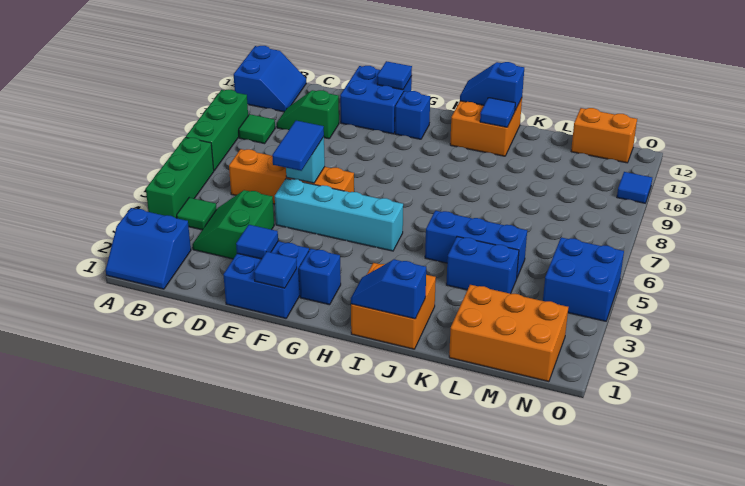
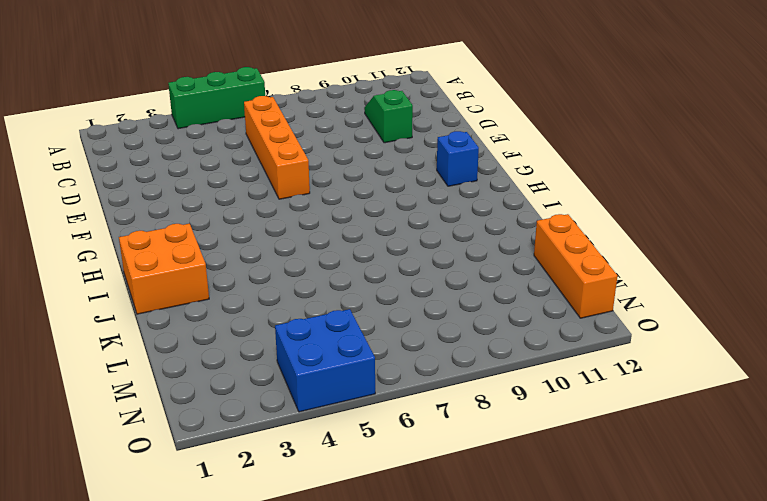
orange 1x3 brick [534,214,618,318] -> orange 1x2 brick [571,108,637,163]
none -> blue 2x2 slope [106,208,191,289]
none -> green 1x3 brick [186,90,248,171]
none -> blue 2x2 slope [234,46,306,112]
none -> green 1x1 tile [177,198,217,230]

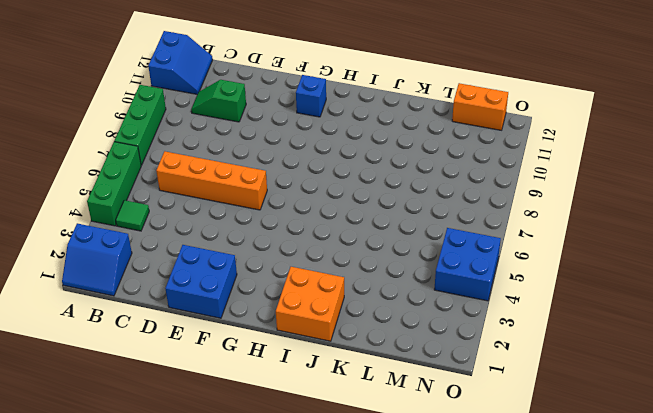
none -> green 1x1 tile [239,114,275,144]
none -> green 2x2 slope [193,190,274,259]
none -> cyan 1x4 brick [275,179,403,251]
none -> blue 2x2 brick [340,66,412,134]

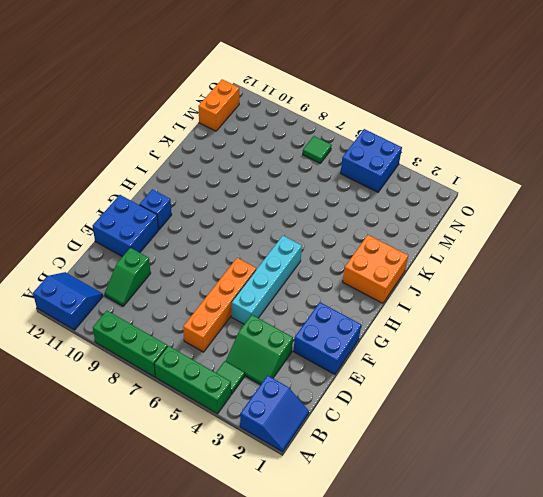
green 1x1 tile [303,136,332,163] -> green 1x1 tile moved to [239,114,275,144]
none -> blue 1x1 brick [299,249,341,305]
none -> orange 2x2 brick [450,98,522,156]
none -> blue 1x3 brick [425,211,527,277]
none -> blue 1x2 brick [446,237,519,294]

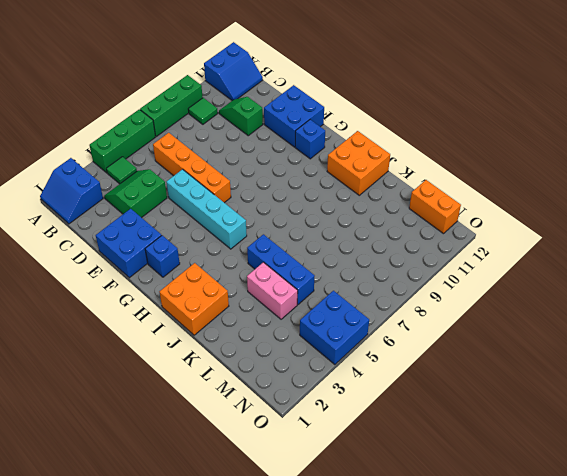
pink 1x2 brick [247,262,298,319] -> blue 1x2 brick [446,237,519,294]
none -> orange 2x3 brick [449,285,568,382]
none -> blue 1x1 tile [617,172,652,203]
none -> blue 1x1 tile [236,225,278,259]
none -> cyan 1x1 brick [286,137,325,183]

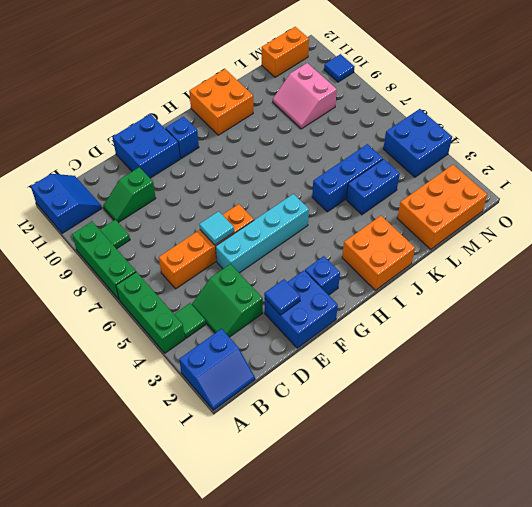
cyan 1x1 tile [199,211,234,245] -> cyan 1x1 brick [286,137,325,183]
pink 2x2 slope [273,63,337,129] -> none
none -> blue 1x1 tile [254,252,297,288]
none -> blue 1x1 tile [377,61,412,90]
none -> blue 1x2 slope [351,259,426,319]
none -> blue 1x2 slope [460,62,524,111]

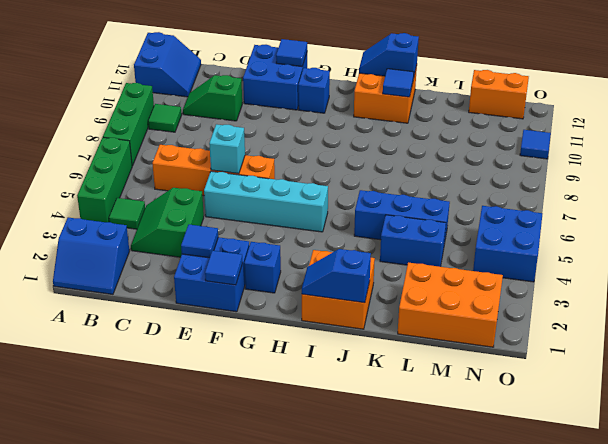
none -> blue 1x2 tile [272,121,324,171]

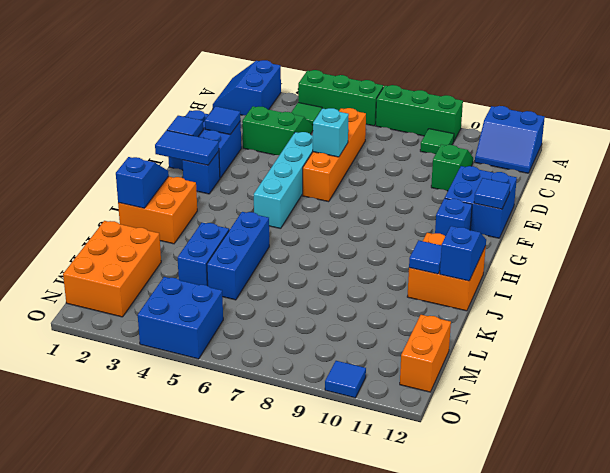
blue 1x2 tile [155,130,219,165] -> blue 1x2 tile moved to [272,121,324,171]

